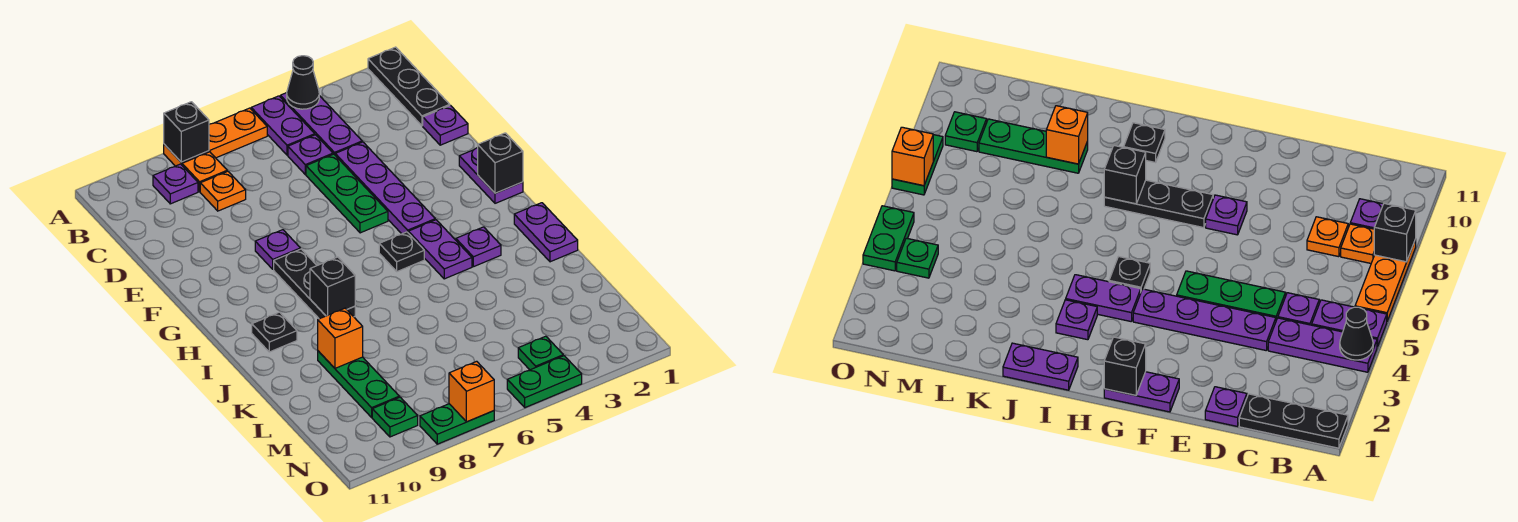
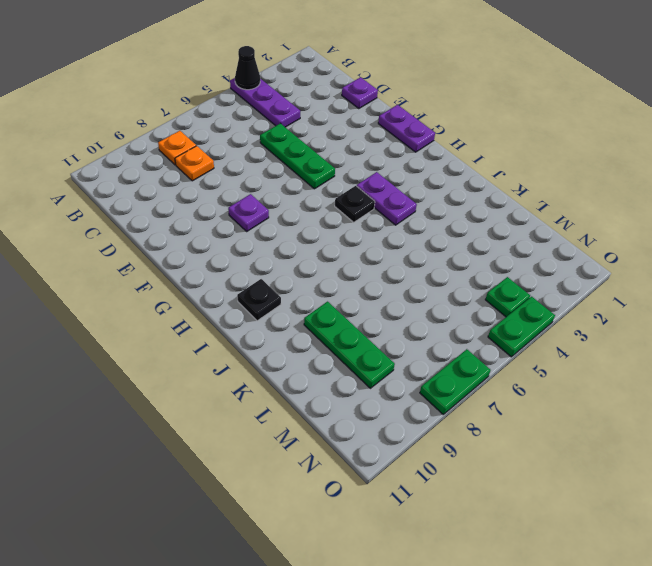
none -> black 1x3 plate [368,47,450,126]
none -> purple 1x2 plate [251,96,315,155]
none -> orange 1x3 plate [164,108,267,166]
none -> purple 1x1 plate [153,164,198,204]

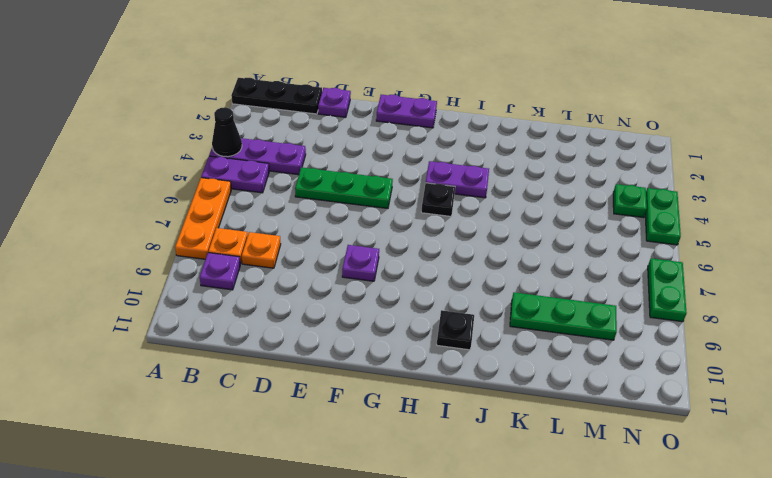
none -> purple 1x1 plate [288,135,333,174]
none -> purple 1x4 plate [335,142,435,234]
none -> black 1x3 plate [274,249,355,319]
none -> purple 1x2 plate [514,203,578,262]

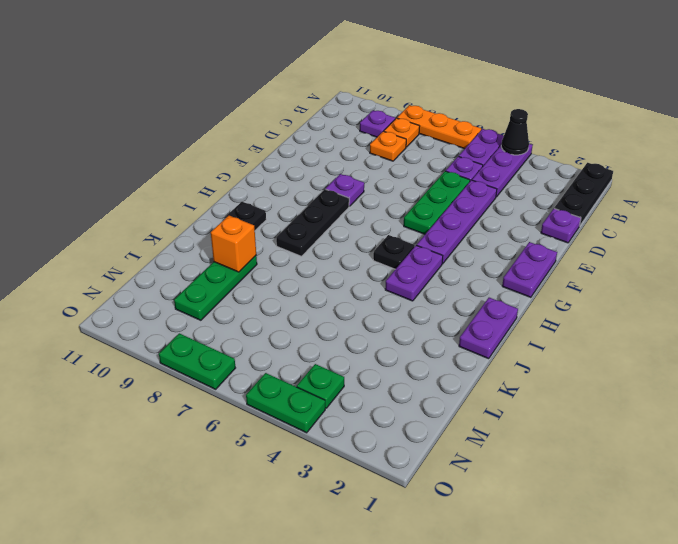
none -> purple 1x1 plate [456,227,501,267]
none -> green 1x1 plate [372,397,418,437]
none -> black 1x1 brick [164,102,209,162]
none -> black 1x1 brick [478,133,523,193]

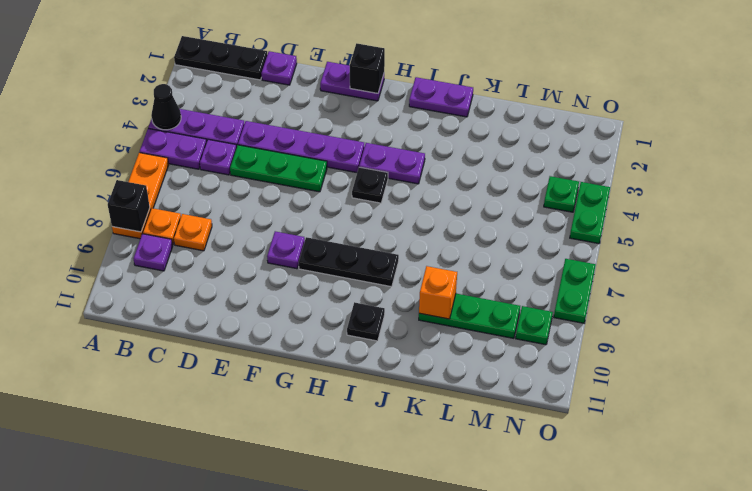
none -> purple 1x1 plate [456,227,501,267]
none -> black 1x1 brick [310,257,355,316]
none -> orange 1x1 brick [449,361,494,422]

